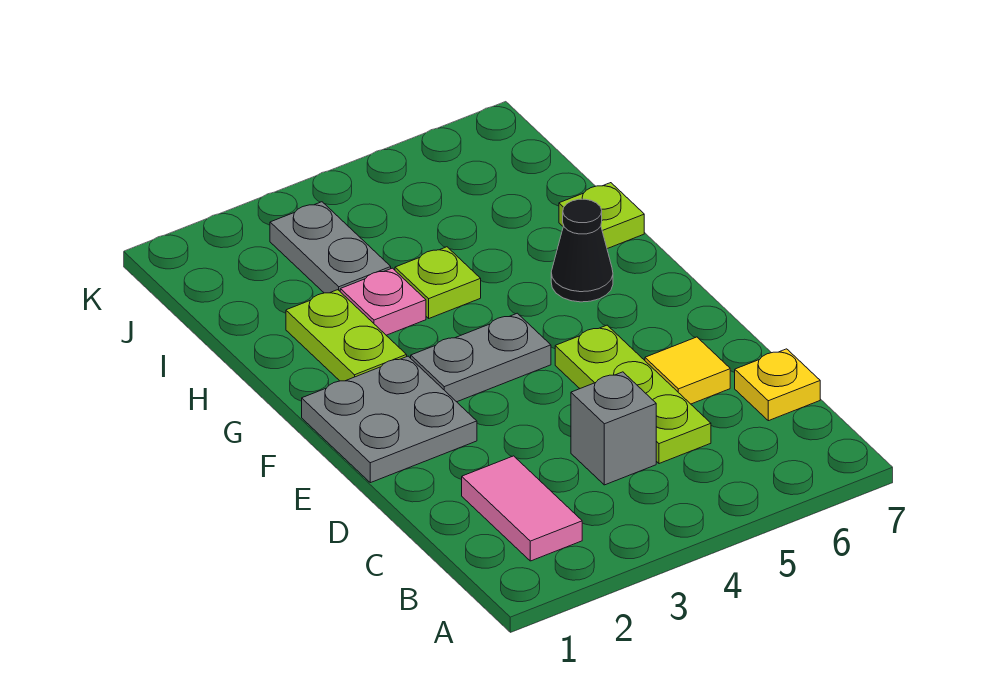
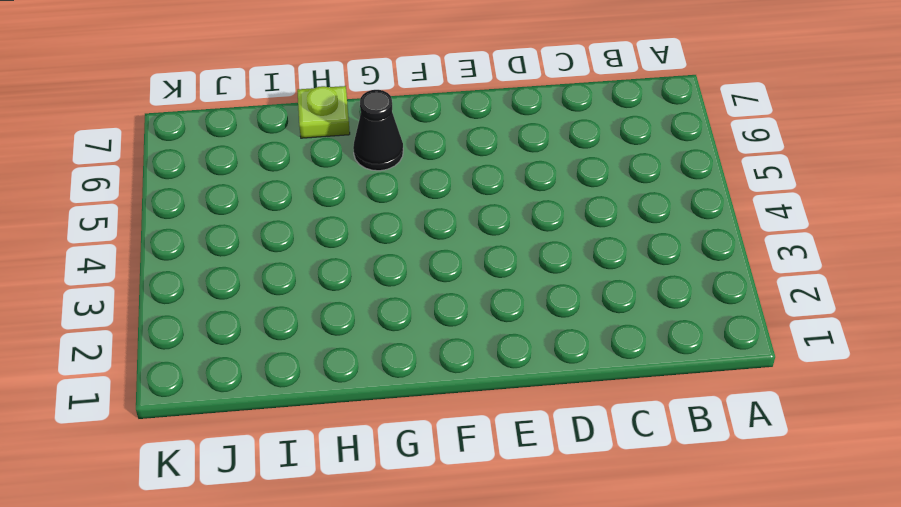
none -> pink 1x2 tile [462,456,582,561]
none -> grey 1x1 brick [571,372,656,485]
none -> lime 1x3 plate [555,325,711,464]

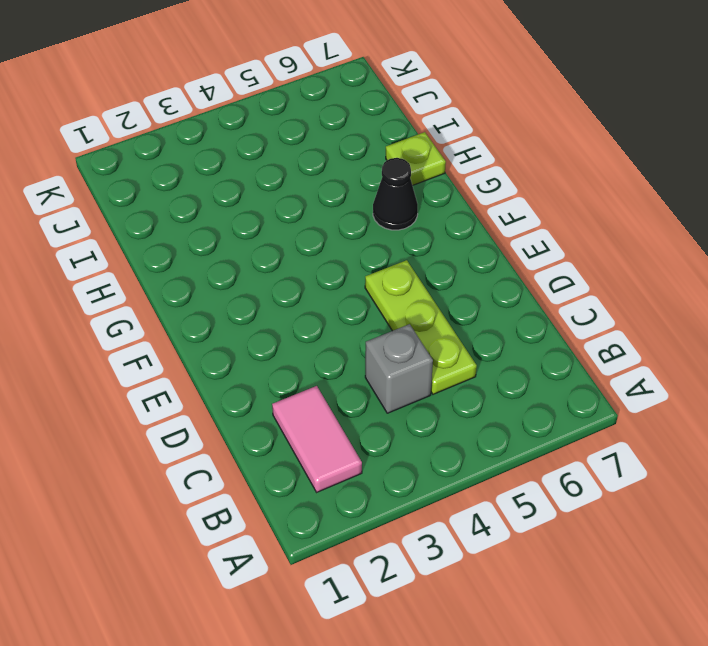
none -> yellow 1x1 plate [735,349,820,421]
none -> yellow 1x1 tile [645,337,730,404]
none -> grey 2x2 plate [302,356,477,483]

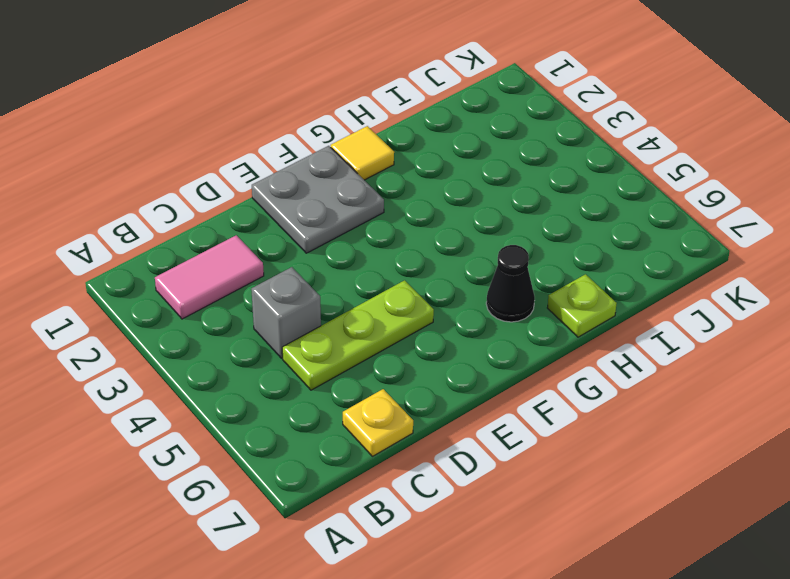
yellow 1x1 tile [331,126,394,180] -> yellow 1x1 tile moved to [645,337,730,404]
none -> grey 1x2 plate [411,313,551,402]
none -> lime 1x2 plate [286,290,407,381]
none -> pink 1x1 plate [340,268,426,335]

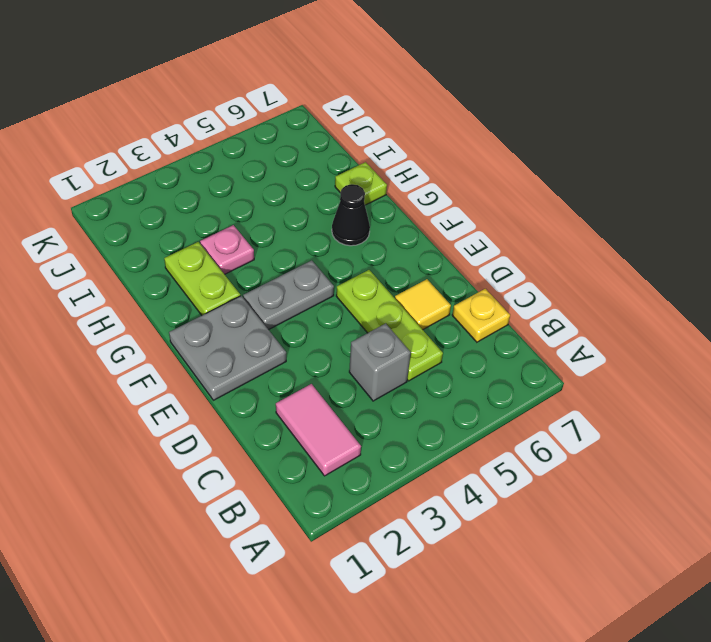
none -> lime 1x1 plate [395,247,481,318]
none -> grey 1x2 plate [270,202,391,293]

